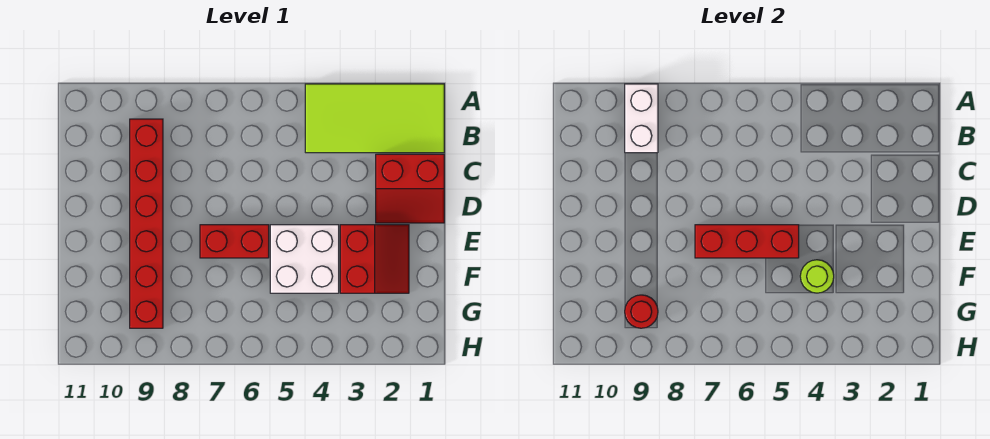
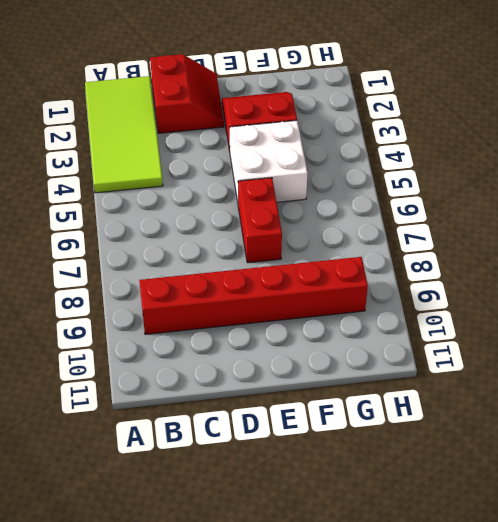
none -> white 1x2 brick [625,84,658,153]
none -> red 1x3 brick [695,225,799,258]

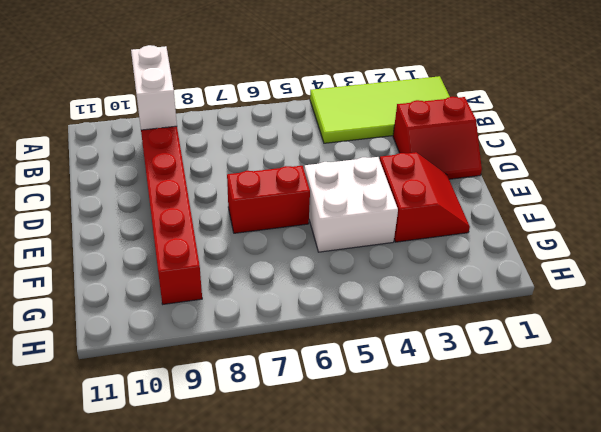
none -> red 1x3 brick [695,225,799,258]
none -> lime 1x1 round brick [800,260,834,293]

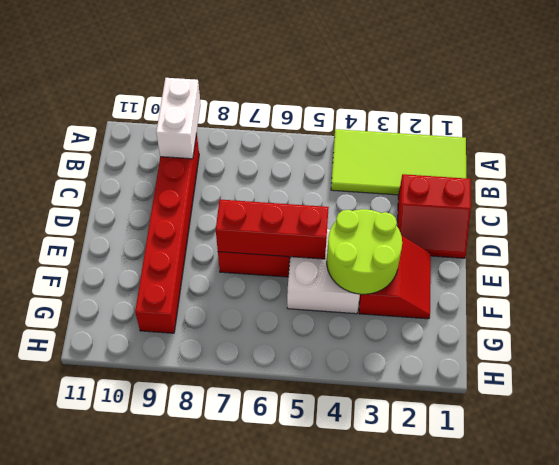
lime 2x2 round brick [327,209,402,294] -> lime 1x1 round brick [800,260,834,293]
none -> red 1x1 round brick [625,295,658,328]

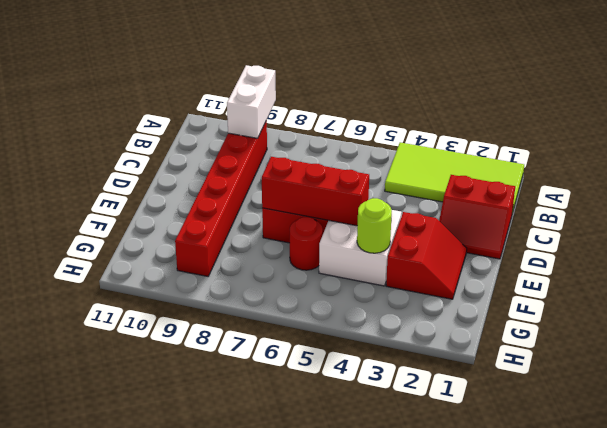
red 1x1 round brick [290,217,323,270] -> red 1x1 round brick moved to [625,295,658,328]

